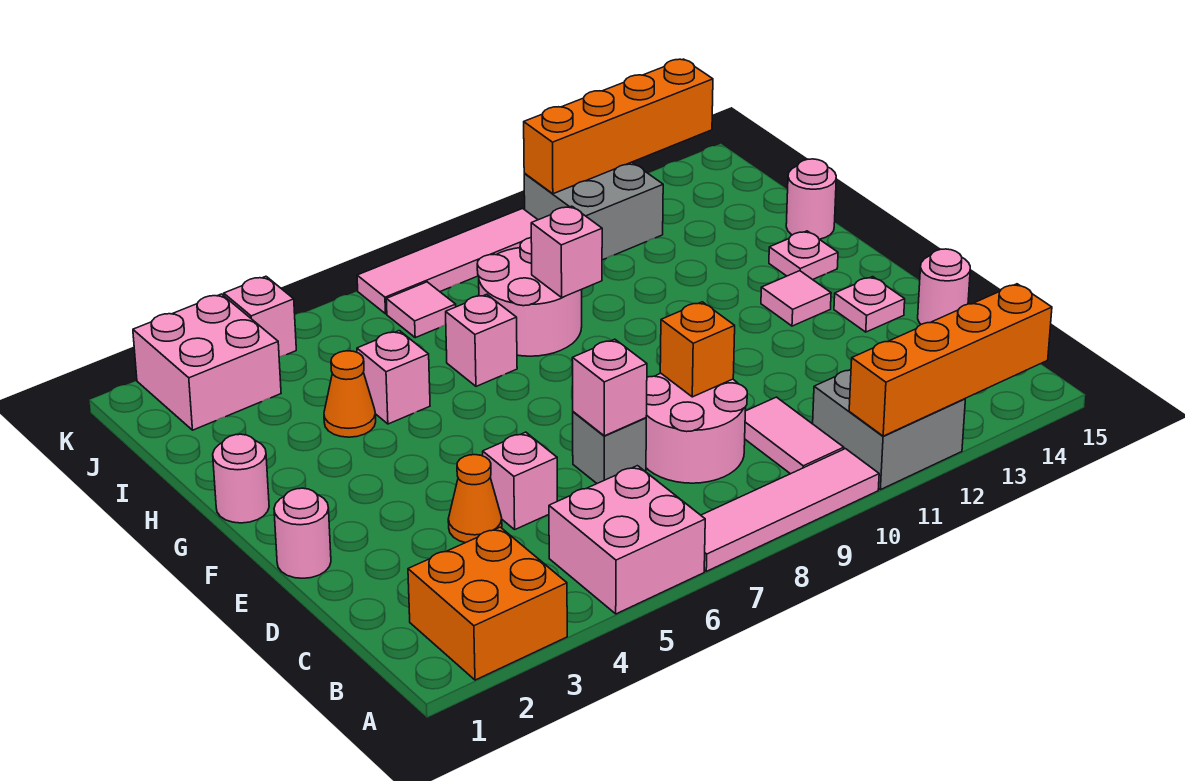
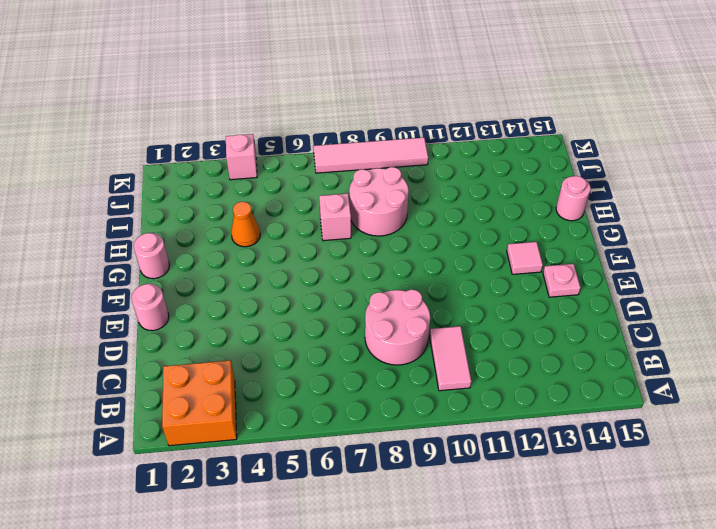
none -> pink 2x2 brick [549,466,705,614]
none -> pink 1x4 tile [701,449,879,571]
none -> grey 2x2 brick [813,370,965,490]
none -> orange 1x1 cone [448,455,502,543]

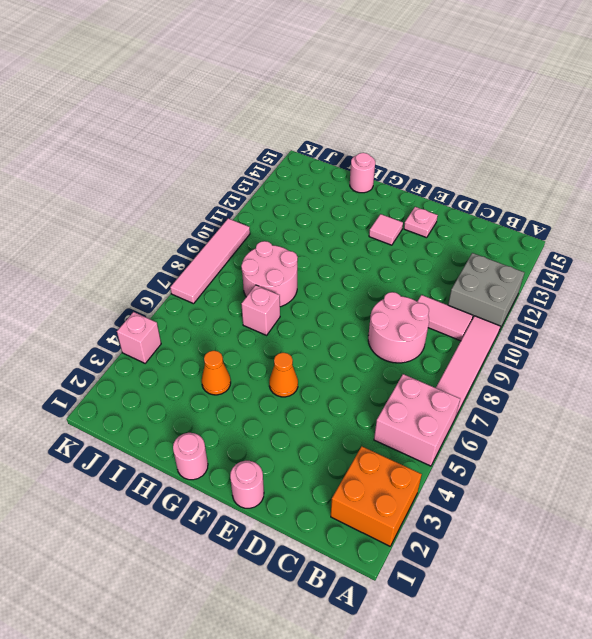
orange 1x1 cone [269,353,298,397] -> orange 1x1 cone moved to [448,455,502,543]
none -> pink 1x1 brick [483,432,557,529]
none -> grey 1x1 brick [573,412,646,483]
none -> pink 1x1 round brick [918,249,970,324]
none -> pink 1x1 plate [769,231,838,280]

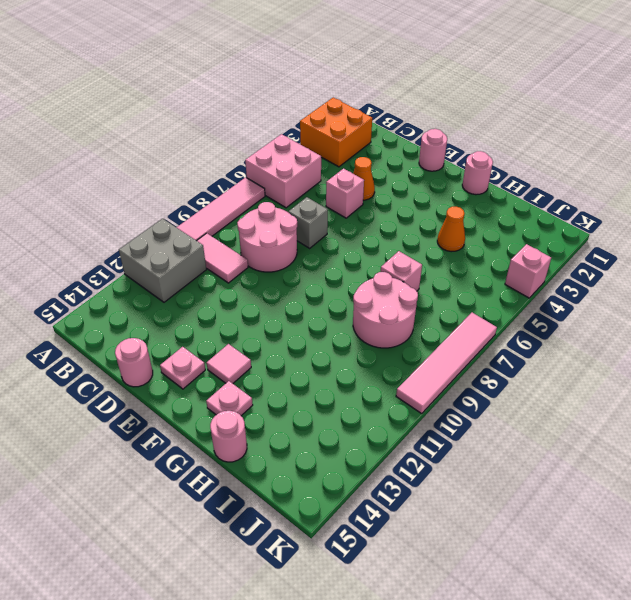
none -> pink 1x1 brick [357,331,430,424]
none -> pink 2x2 brick [133,294,281,430]
none -> pink 1x1 tile [386,282,456,338]
none -> grey 2x2 brick [524,162,663,260]

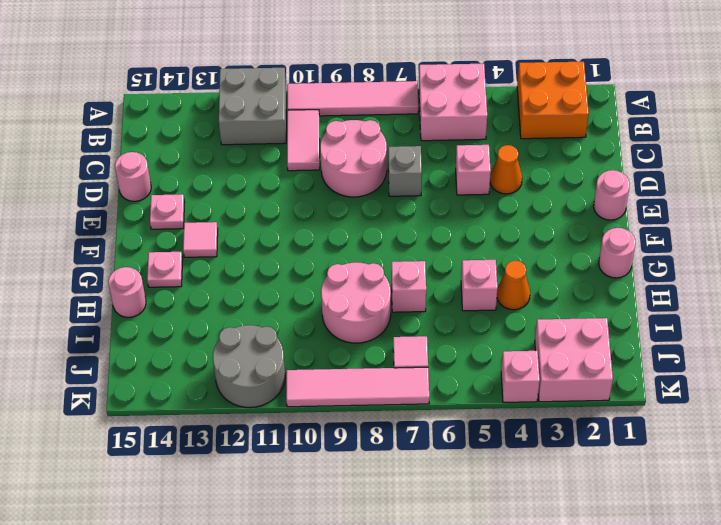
grey 2x2 round brick [213,325,285,407] -> grey 2x2 brick [524,162,663,260]
none -> orange 1x4 brick [849,284,1052,436]
none -> pink 1x1 brick [572,339,647,436]
none -> orange 1x1 brick [660,302,735,397]
none -> pink 1x1 brick [531,206,602,298]

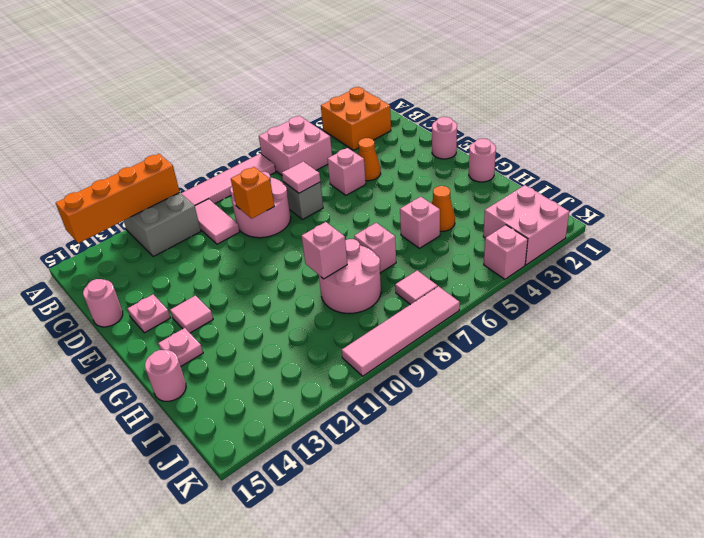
pink 1x1 tile [282,161,320,193] -> pink 1x1 brick [572,339,647,436]
none -> grey 2x2 brick [524,162,663,260]
none -> orange 1x4 brick [524,59,713,194]

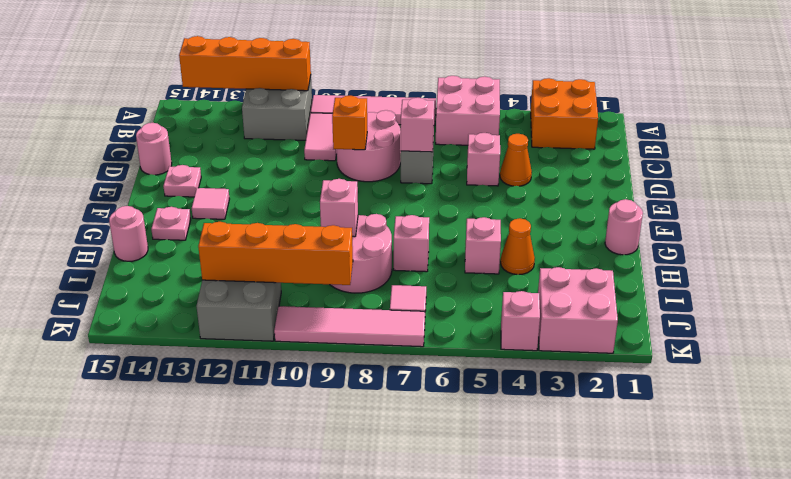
orange 1x4 brick [198,222,353,285] -> orange 1x4 brick moved to [524,59,713,194]
none -> pink 1x1 round brick [274,488,331,578]

